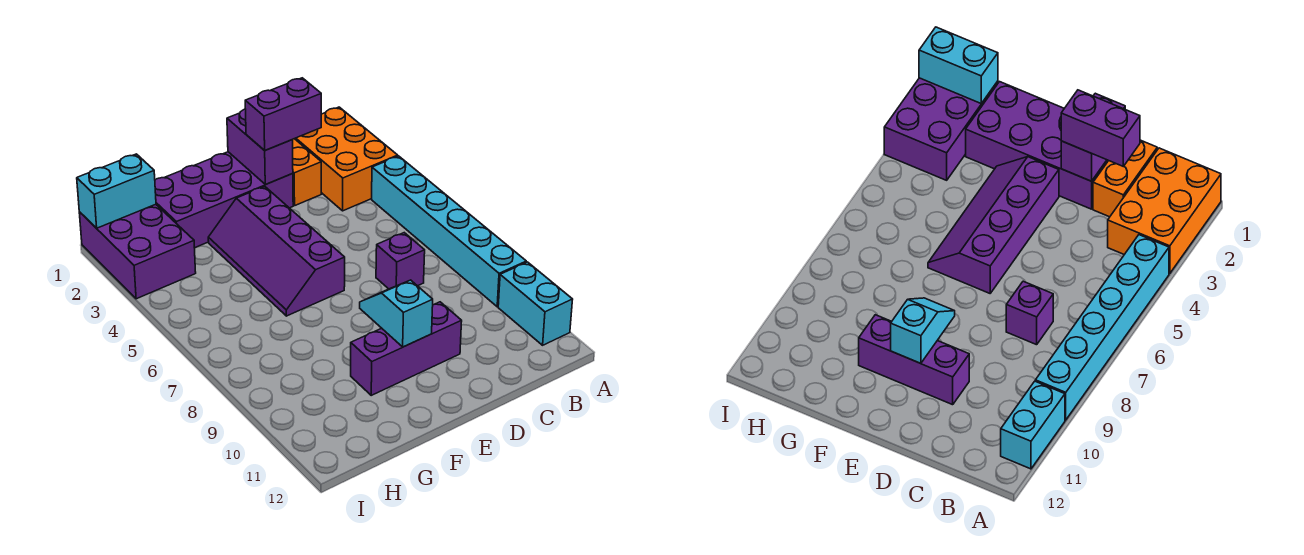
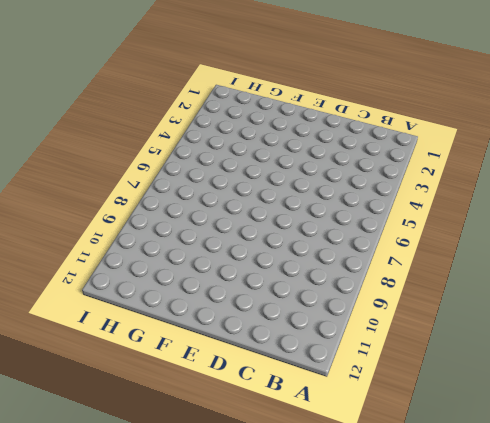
none -> orange 2x3 brick [295,107,398,211]
none -> cyan 1x6 brick [372,156,526,307]
none -> cyan 1x2 brick [498,262,573,345]

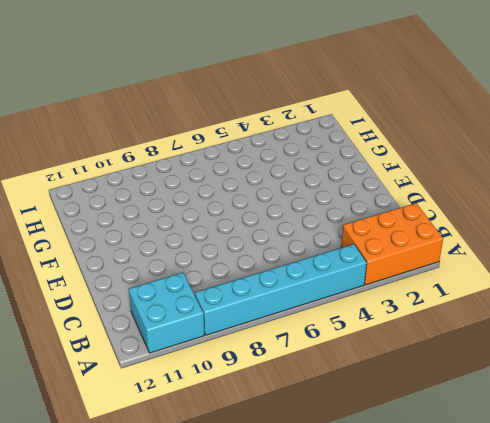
cyan 2x2 brick [129,273,204,353] -> cyan 1x2 brick [498,262,573,345]
none -> orange 1x2 brick [292,139,321,205]
none -> purple 1x1 brick [376,233,425,289]
none -> purple 2x4 brick [155,152,293,248]

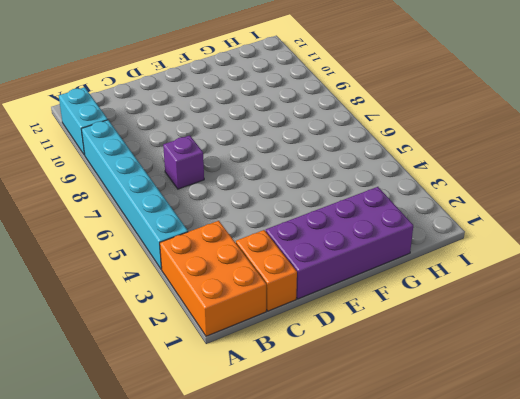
none -> purple 1x3 brick [351,302,462,395]
none -> purple 2x4 slope [208,186,345,316]
none -> purple 2x3 brick [79,204,196,299]

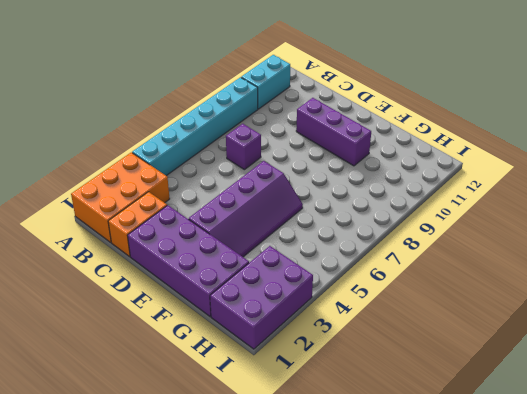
none -> purple 1x2 brick [227,109,293,184]
none -> cyan 1x2 slope [360,280,433,347]
none -> cyan 1x2 brick [77,154,156,228]

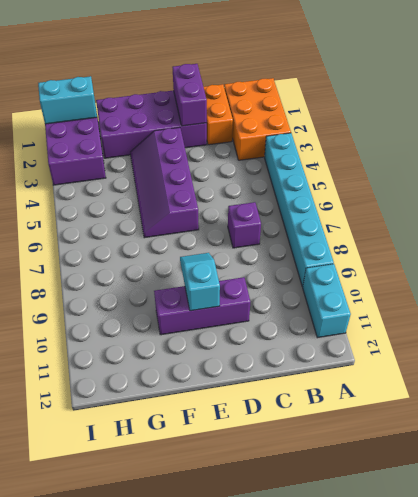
none -> purple 1x2 brick [245,78,321,150]

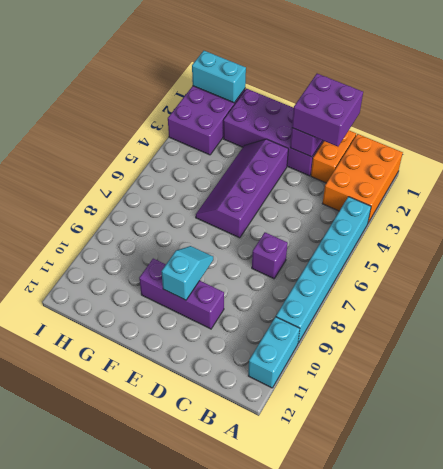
purple 2x2 brick [292,74,363,147] -> purple 1x2 brick [245,78,321,150]

